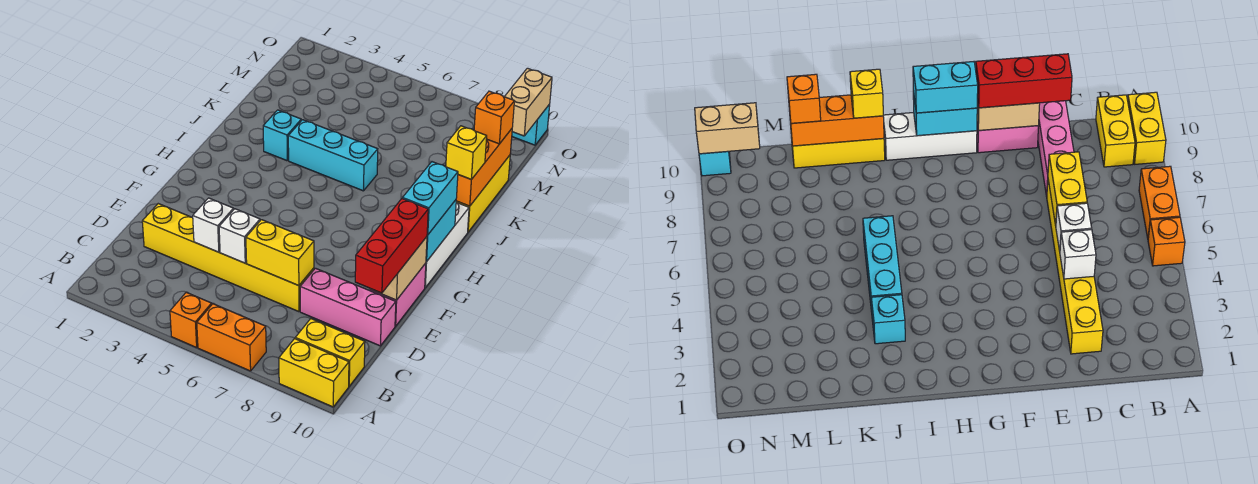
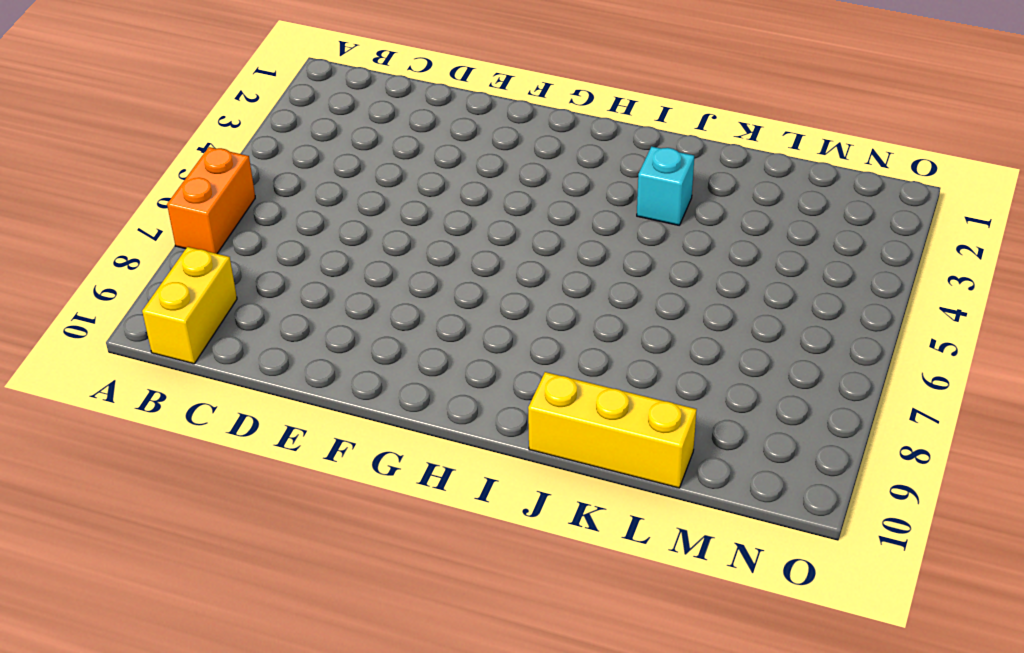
none -> orange 1x1 brick [170,292,212,348]
none -> yellow 1x2 brick [279,339,349,407]
none -> yellow 1x6 brick [142,204,314,312]

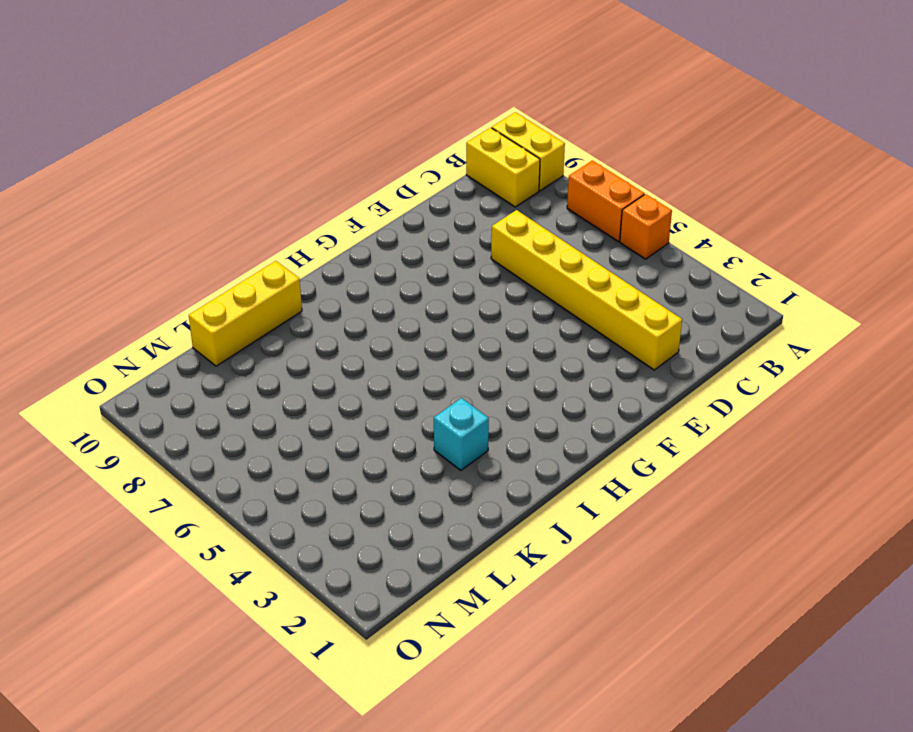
none -> pink 1x3 brick [300,268,396,346]
none -> pink 1x2 brick [370,263,426,326]
none -> white 1x3 brick [425,202,469,287]

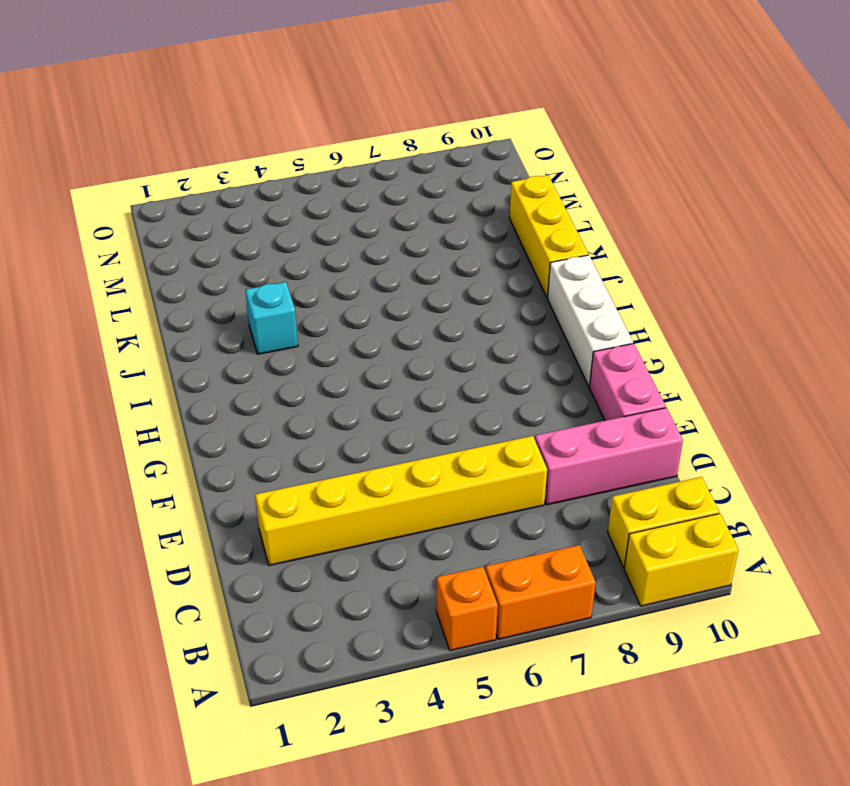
none -> cyan 1x3 brick [288,120,378,191]
none -> cyan 1x1 brick [512,104,550,145]
none -> white 1x1 brick [193,198,234,252]

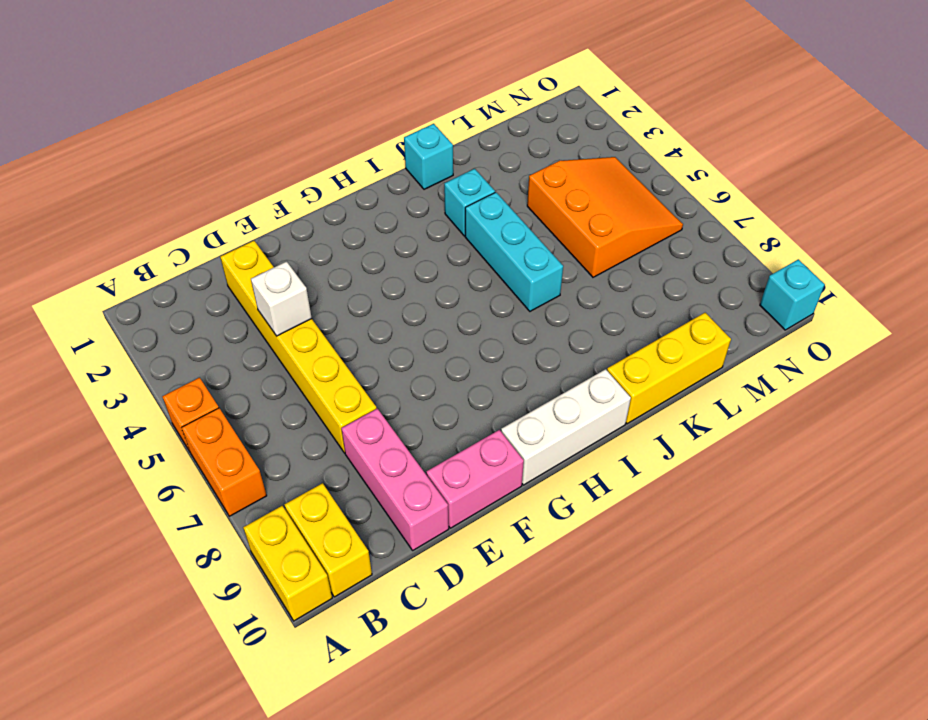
cyan 1x1 brick [404,124,453,189] -> none
orange 3x3 slope [527,157,683,277] -> none
none -> white 1x1 brick [219,209,260,263]
none -> yellow 1x2 brick [246,220,314,286]
none -> tan 1x2 brick [370,237,427,300]

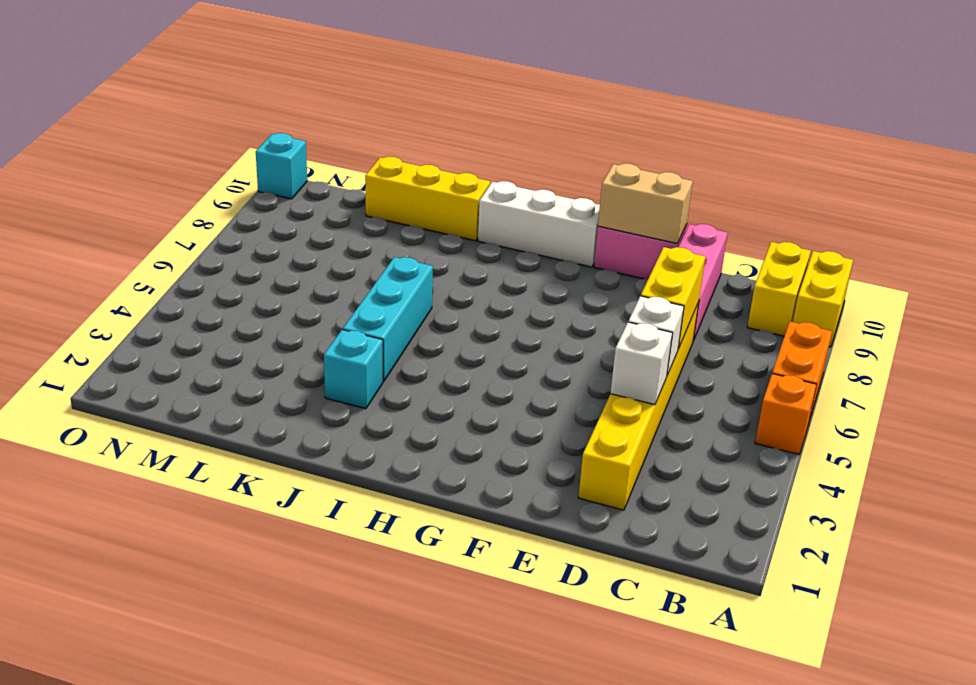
none -> cyan 1x2 brick [426,200,456,262]
none -> orange 1x3 brick [456,129,512,206]
none -> tan 1x2 brick [504,68,552,136]

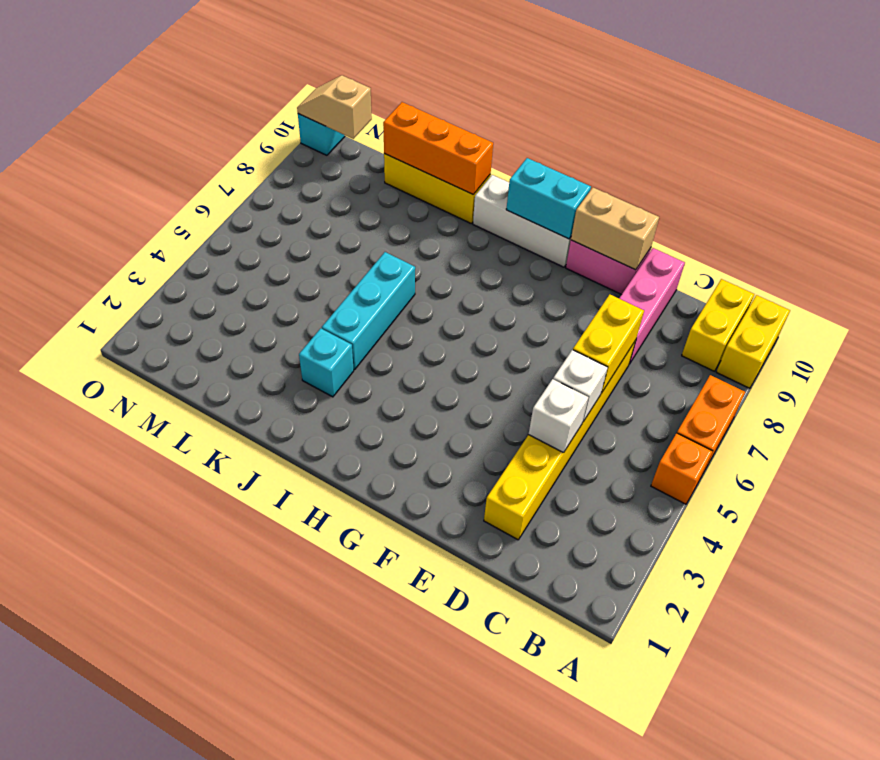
tan 1x2 slope [297,75,372,139] -> tan 1x2 brick [504,68,552,136]
none -> red 1x3 brick [355,199,428,293]
none -> cyan 1x2 brick [403,162,458,235]
none -> yellow 1x1 brick [446,126,487,179]

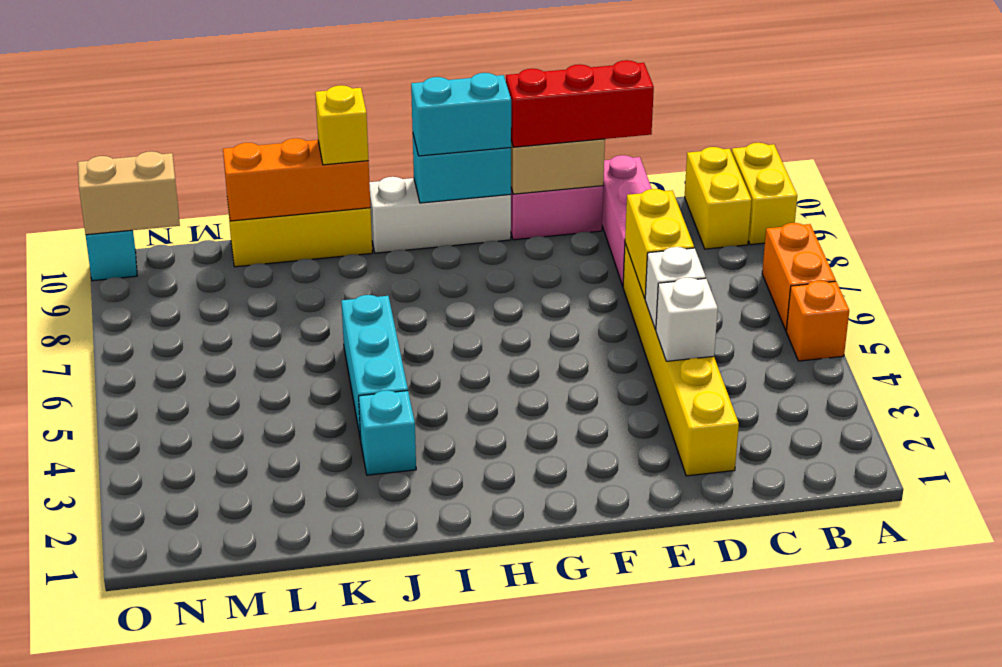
none -> orange 1x1 brick [474,91,514,144]

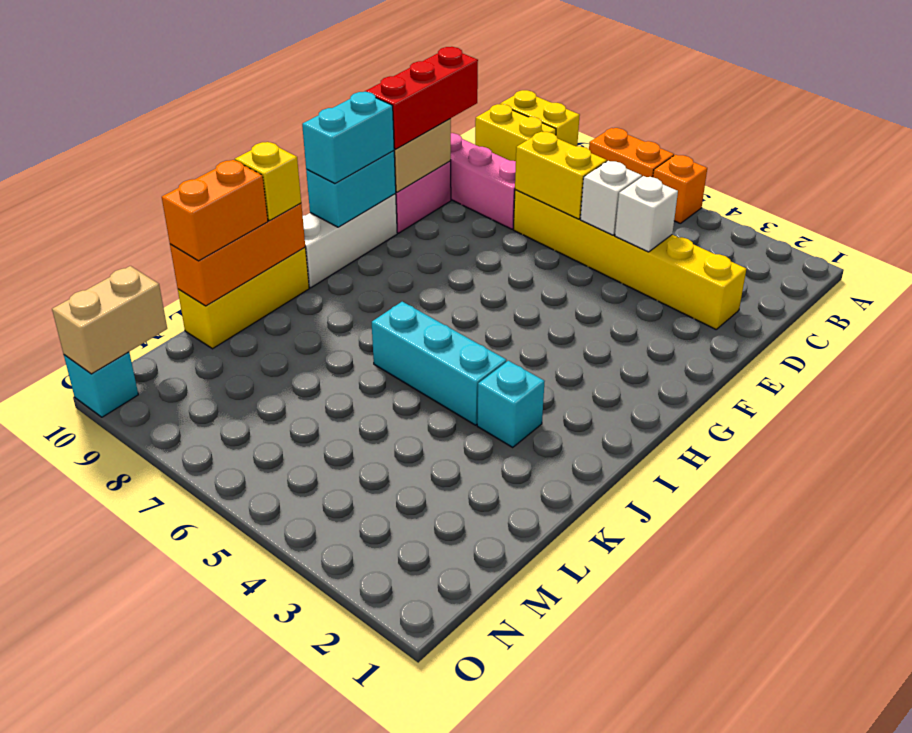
orange 1x2 brick [162,160,268,261] -> orange 1x1 brick [474,91,514,144]

